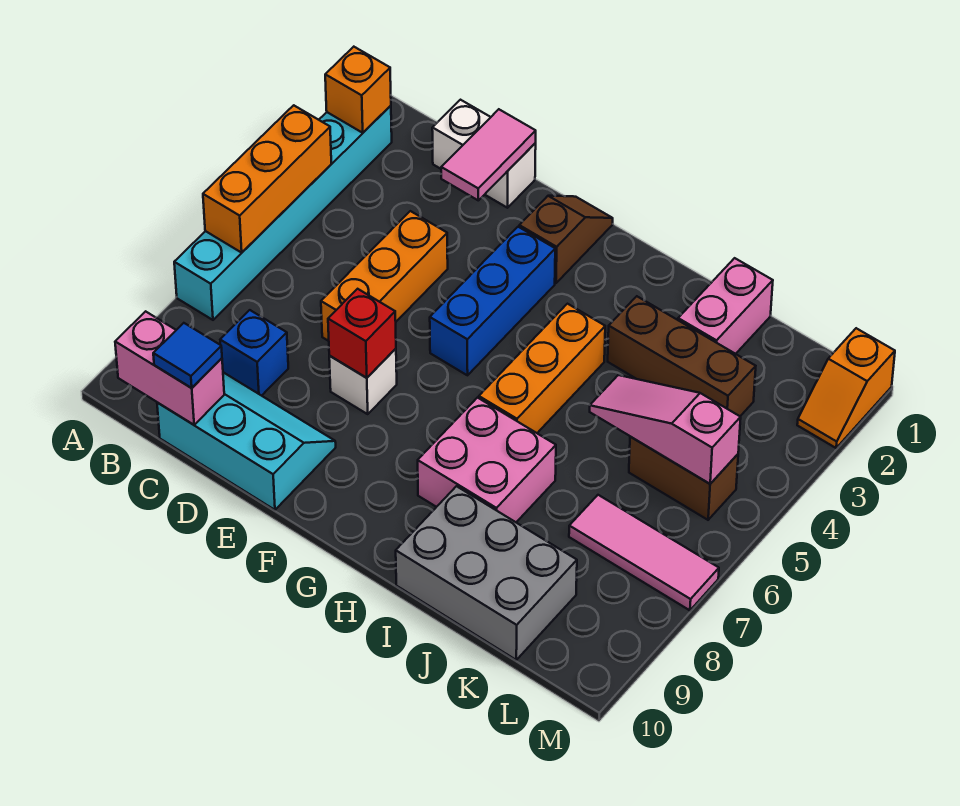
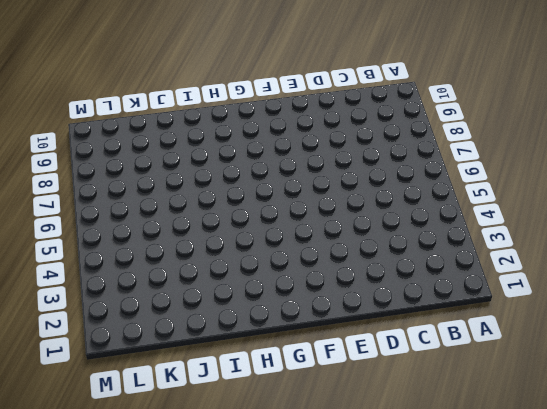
none -> cyan 1x6 brick [174,106,392,320]
none -> white 1x2 brick [432,100,536,208]
none -> blue 1x1 brick [220,310,288,396]

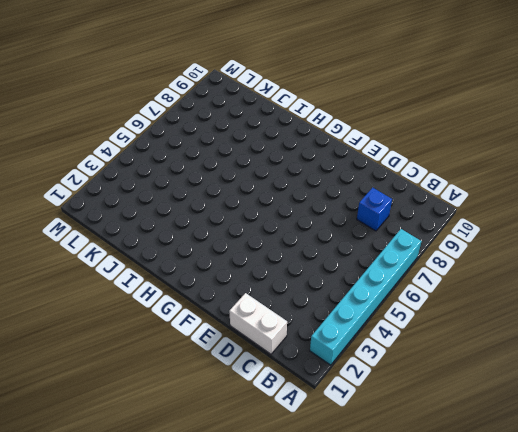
none -> cyan 2x3 slope [157,372,336,510]
none -> orange 1x3 brick [321,211,448,341]
none -> white 1x1 brick [329,349,397,414]

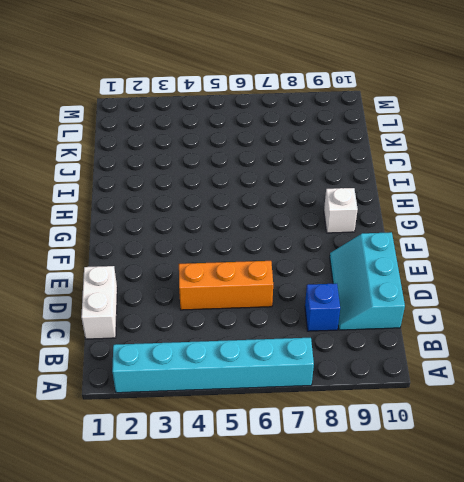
white 1x1 brick [324,188,358,233] -> white 1x1 brick moved to [329,349,397,414]
none -> brown 1x2 slope [519,196,613,283]
none -> blue 1x3 brick [430,227,555,375]
none -> orange 1x3 brick [479,304,605,433]

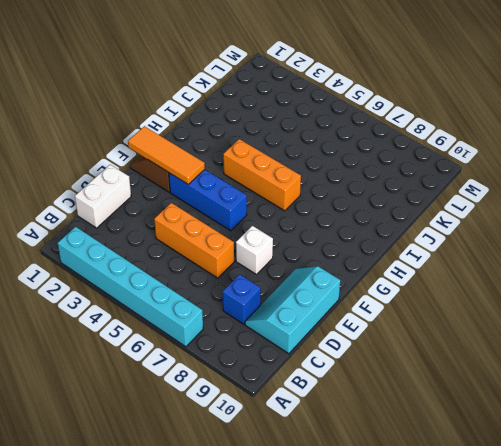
orange 1x3 tile [128,126,205,184] -> none
none -> pink 2x2 brick [418,398,556,522]
none -> brown 1x3 brick [608,296,756,416]
none -> grey 2x3 brick [396,486,577,660]

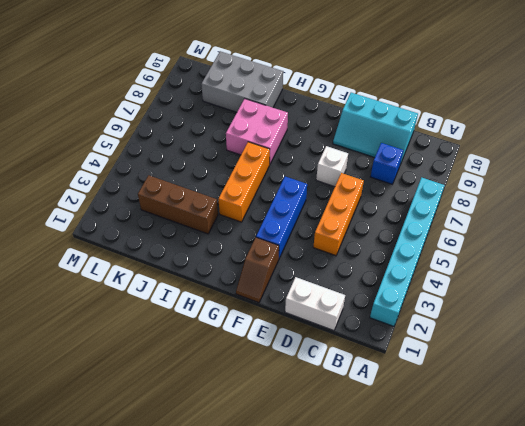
none -> pink 1x2 brick [678,258,773,354]
none -> brown 1x2 brick [629,437,738,520]
none -> pink 1x3 tile [569,495,719,610]

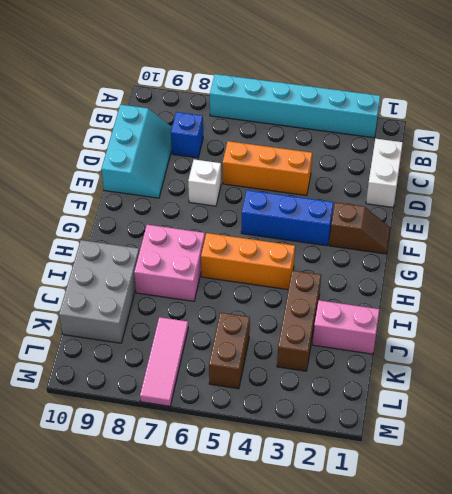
none -> orange 1x2 slope [797,328,895,448]
none -> orange 1x1 brick [325,47,391,133]
none -> orange 1x3 brick [203,105,331,253]

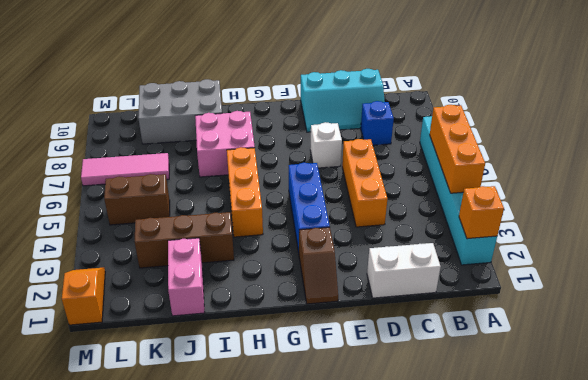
none -> pink 1x2 brick [115,311,224,425]
none -> pink 1x2 tile [441,109,536,200]
none -> red 1x1 brick [328,289,396,378]

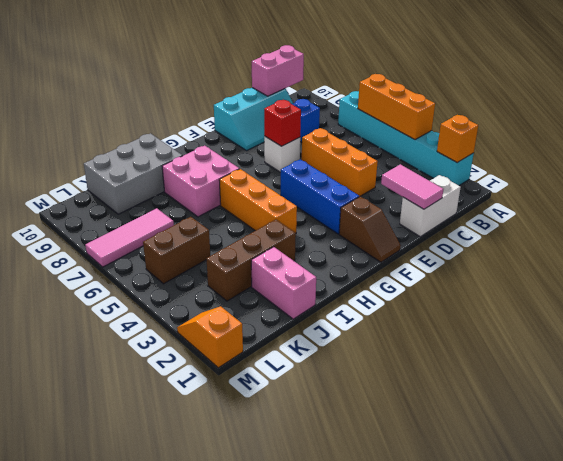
none -> pink 1x3 slope [590,375,741,484]
none -> blue 1x1 tile [153,323,222,388]

